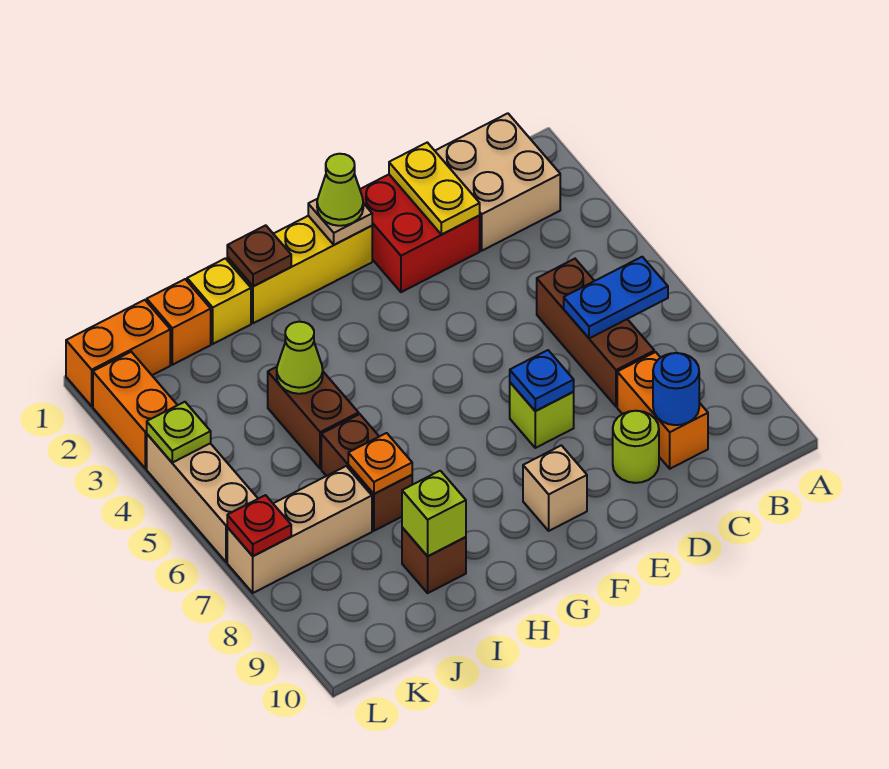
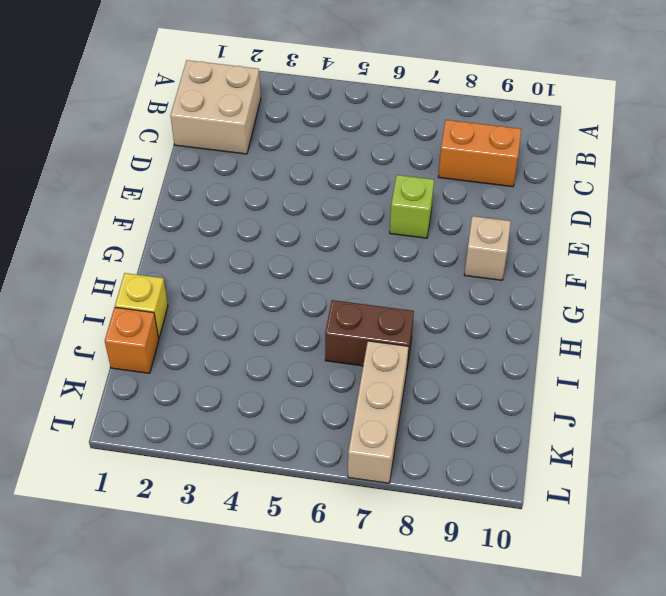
none -> brown 1x3 brick [537,259,654,407]
none -> red 2x2 brick [360,175,480,292]
none -> lime 1x1 round brick [613,411,659,483]

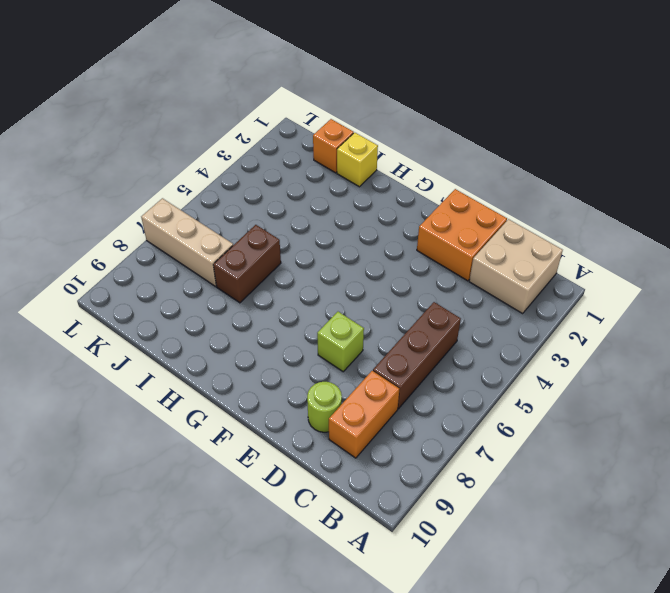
orange 2x2 brick [417,189,507,281] -> red 2x2 brick [360,175,480,292]
none -> yellow 1x3 brick [227,216,372,323]
none -> tan 1x1 brick [523,445,587,531]
none -> brown 1x2 brick [268,367,359,469]

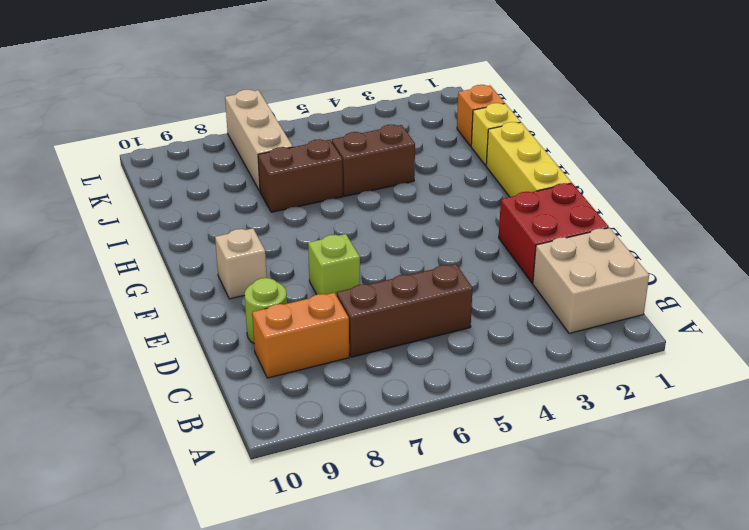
none -> brown 1x1 brick [402,527,466,593]
none -> orange 1x2 brick [66,300,170,406]
none -> orange 1x2 brick [93,352,177,468]

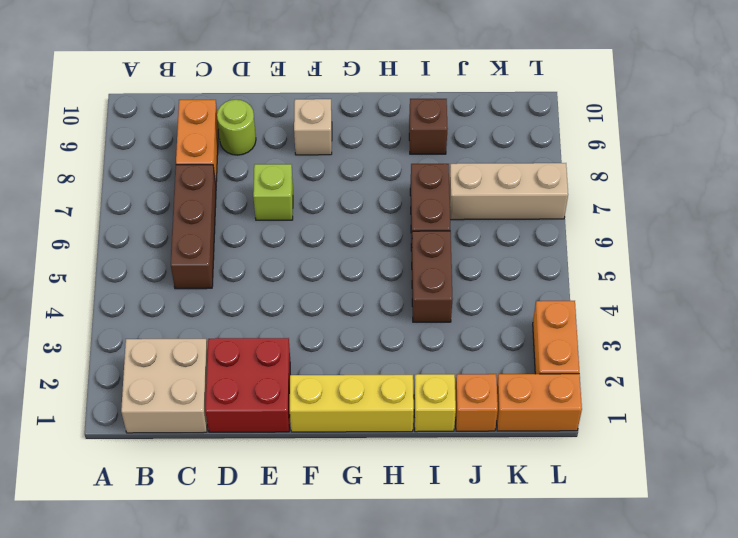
none -> tan 1x3 brick [147,434,258,562]
none -> blue 1x2 plate [564,257,668,338]
none -> blue 1x1 round brick [653,353,699,425]

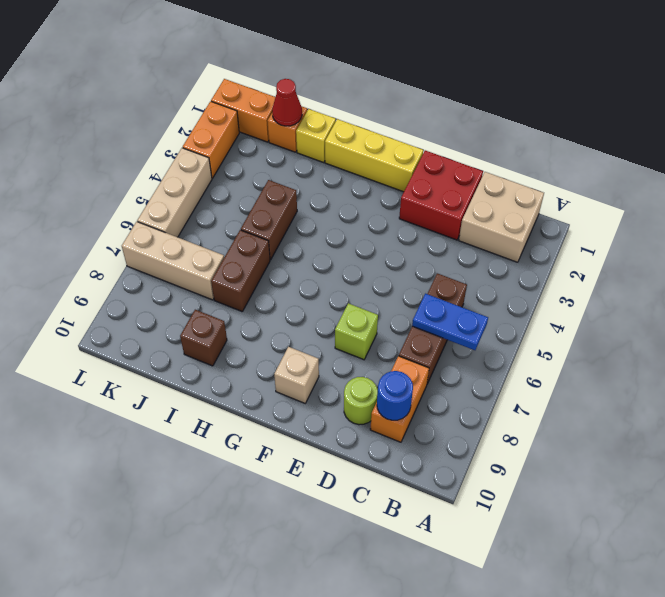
red 1x1 cone [272,79,302,126] -> none
none -> yellow 1x2 plate [389,142,480,235]
none -> blue 1x1 plate [510,350,574,411]
none -> tan 1x1 plate [308,199,372,245]

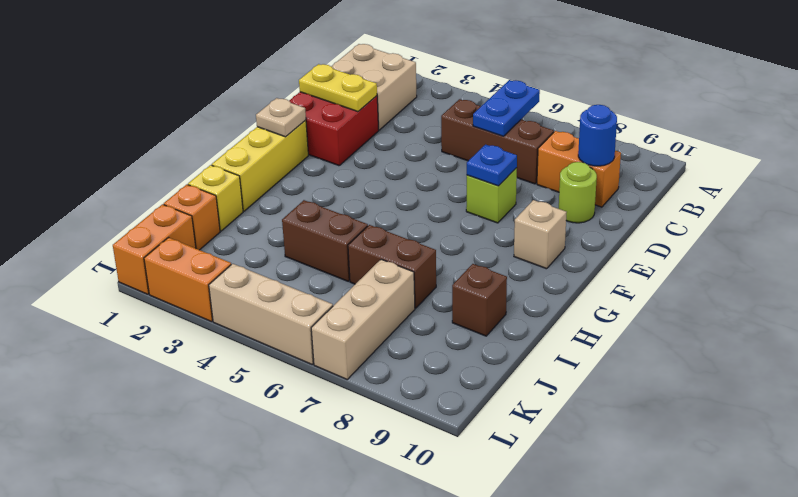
none -> brown 1x1 plate [227,225,291,286]
none -> lime 1x1 cone [277,322,323,394]
none -> orange 1x1 plate [348,433,412,494]

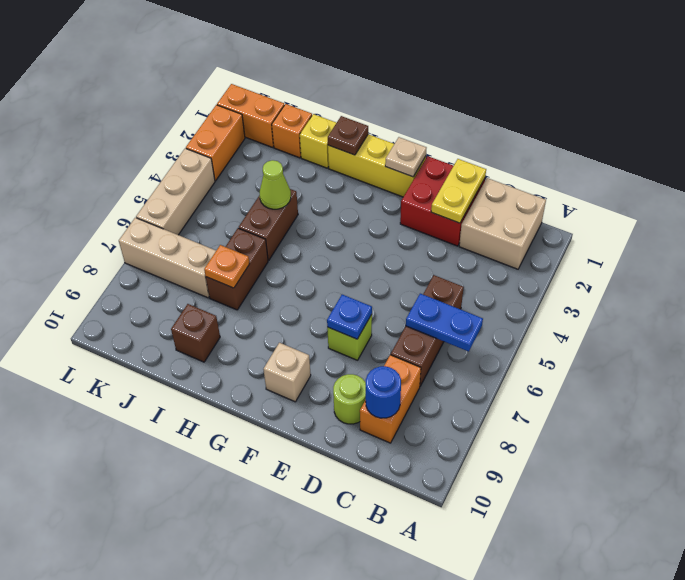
none -> lime 1x1 brick [402,471,466,556]
none -> lime 1x1 plate [147,402,211,463]
none -> red 1x1 plate [227,495,291,556]

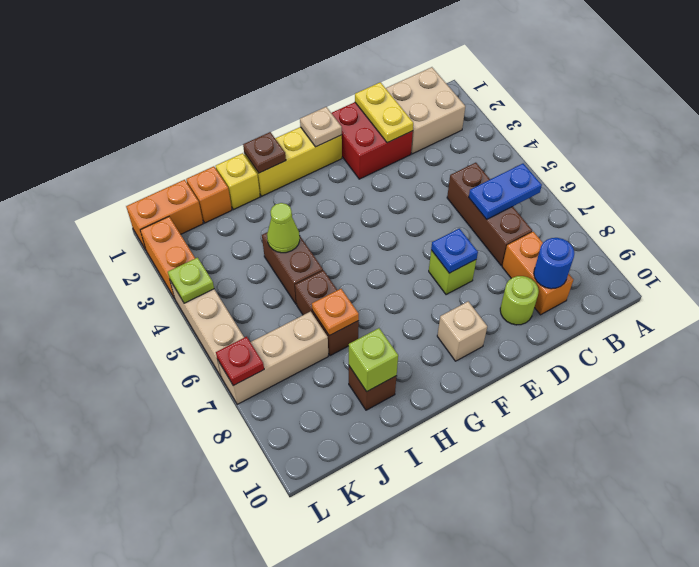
none -> lime 1x1 cone [317,154,363,226]

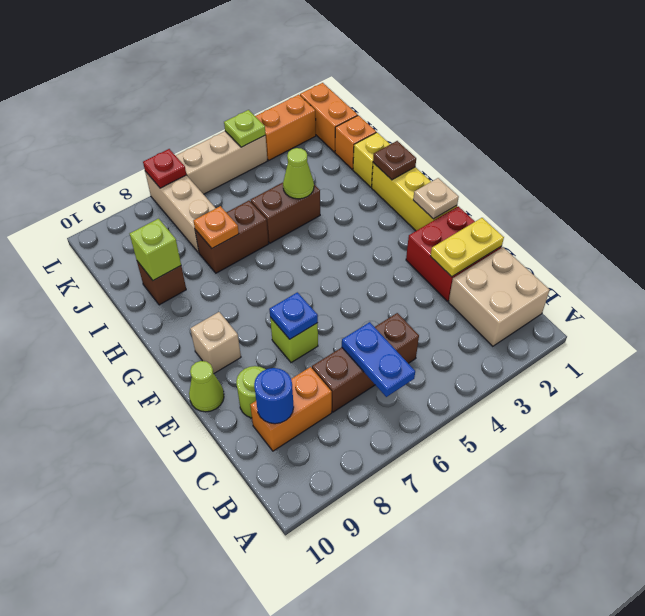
lime 1x1 cone [189,361,224,412] -> lime 1x1 cone moved to [317,154,363,226]

